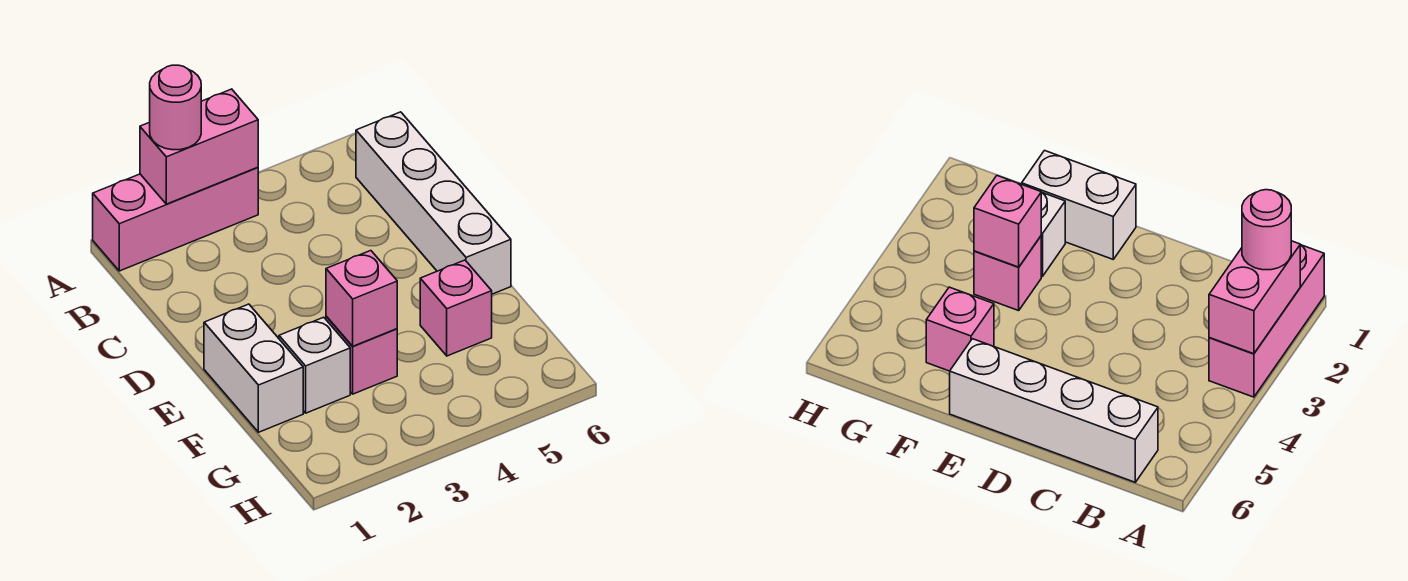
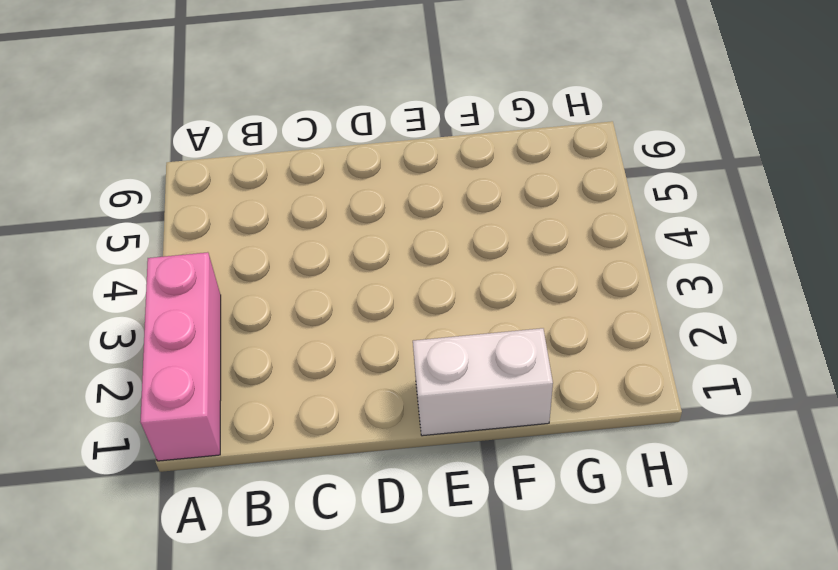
none -> white 1x4 brick [356,112,511,294]
none -> white 1x1 brick [279,317,350,413]

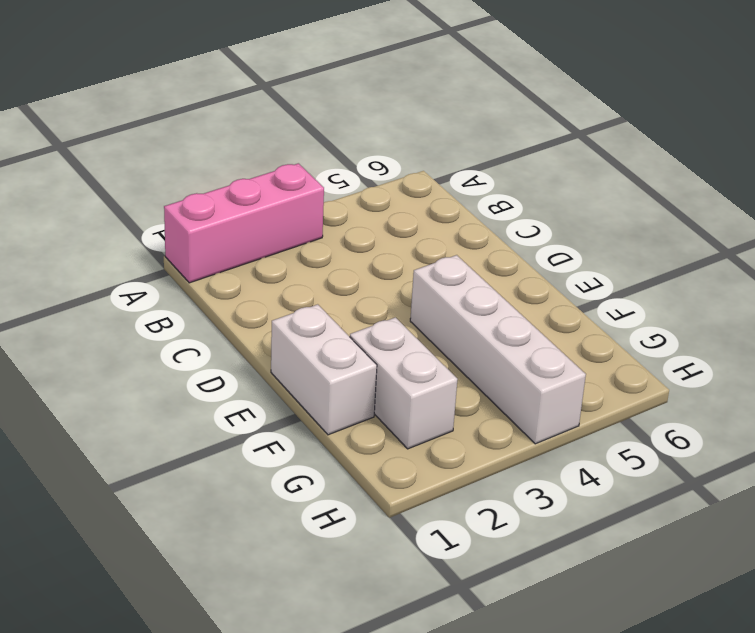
white 1x4 brick [410,255,586,444] -> white 1x4 brick moved to [356,112,511,294]
white 1x2 brick [350,317,458,449] -> white 1x1 brick [279,317,350,413]
none -> pink 1x1 brick [326,317,397,394]
none -> pink 1x1 brick [420,260,492,356]

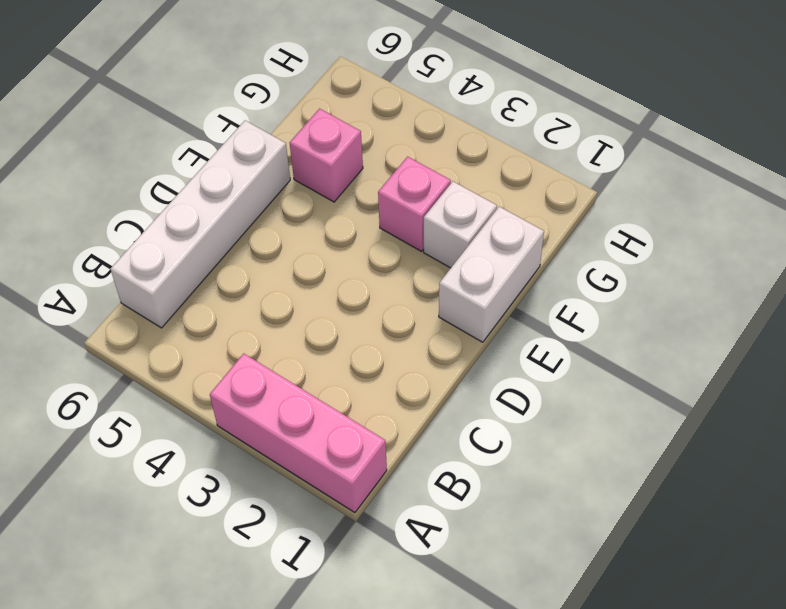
none -> pink 1x2 brick [140,89,258,204]
none -> pink 1x1 brick [326,251,397,346]

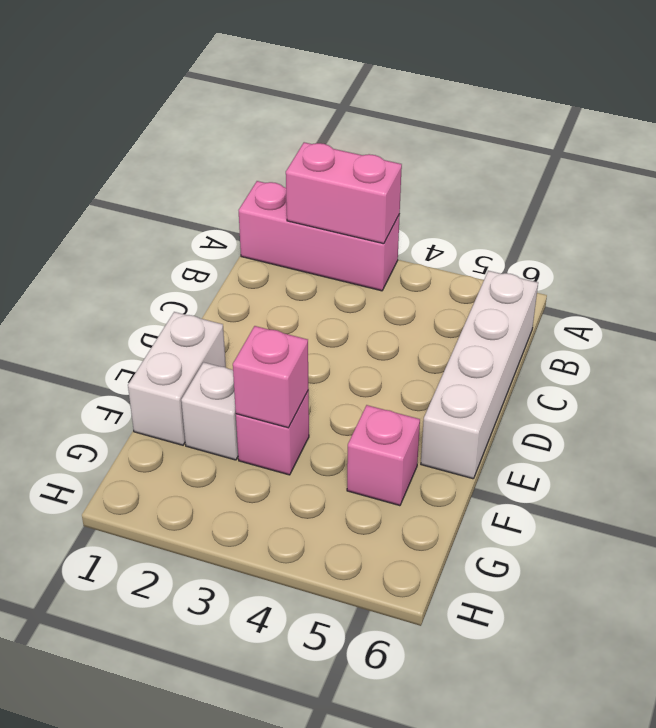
none -> pink 1x1 round brick [150,65,201,150]

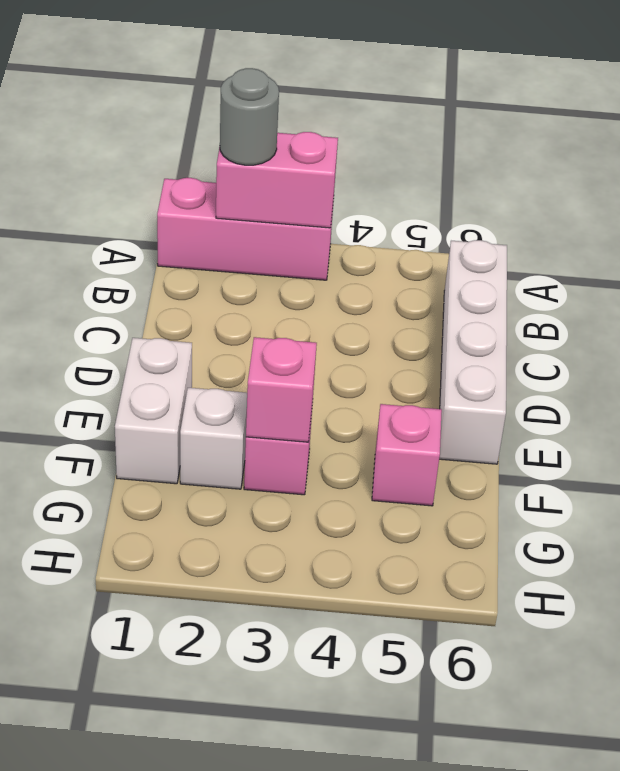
grey 1x1 round brick [220,68,279,165] -> pink 1x1 round brick [150,65,201,150]

